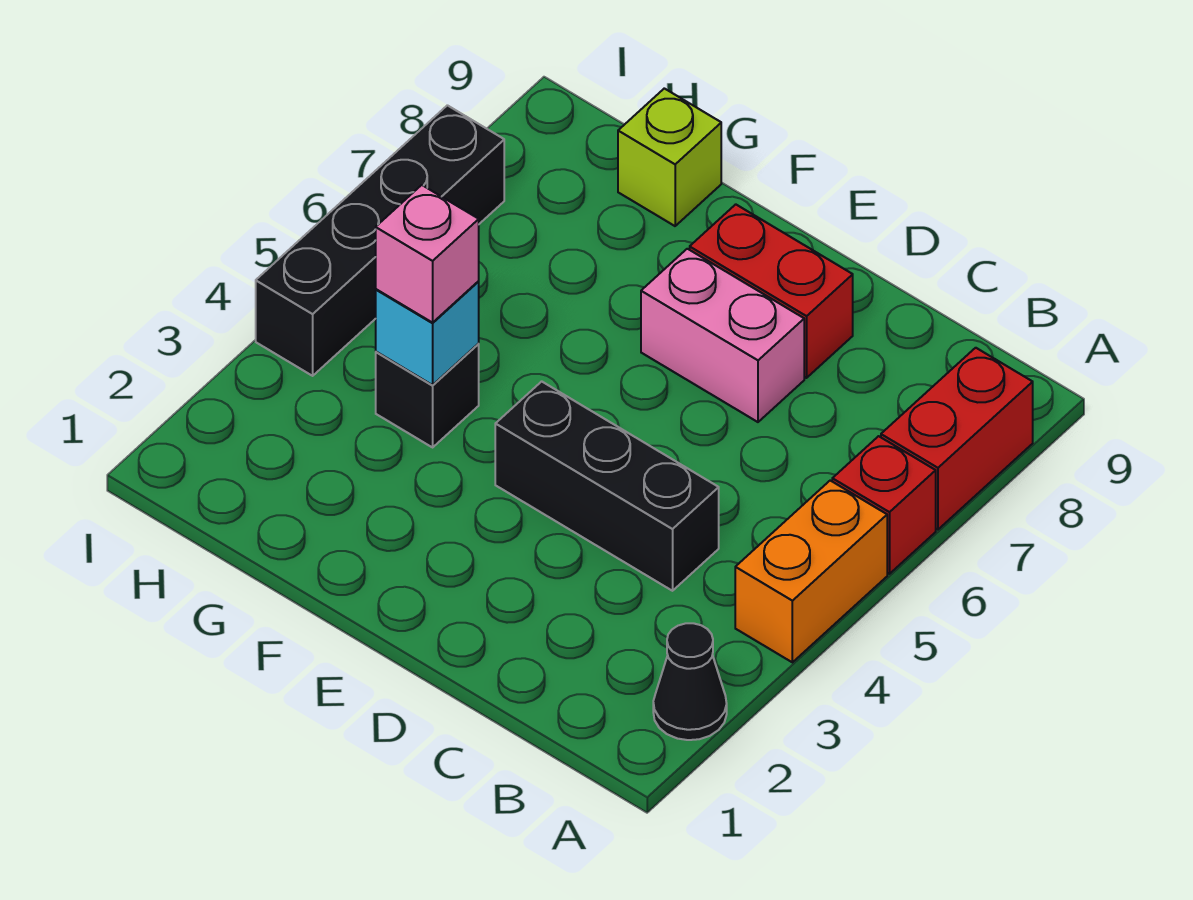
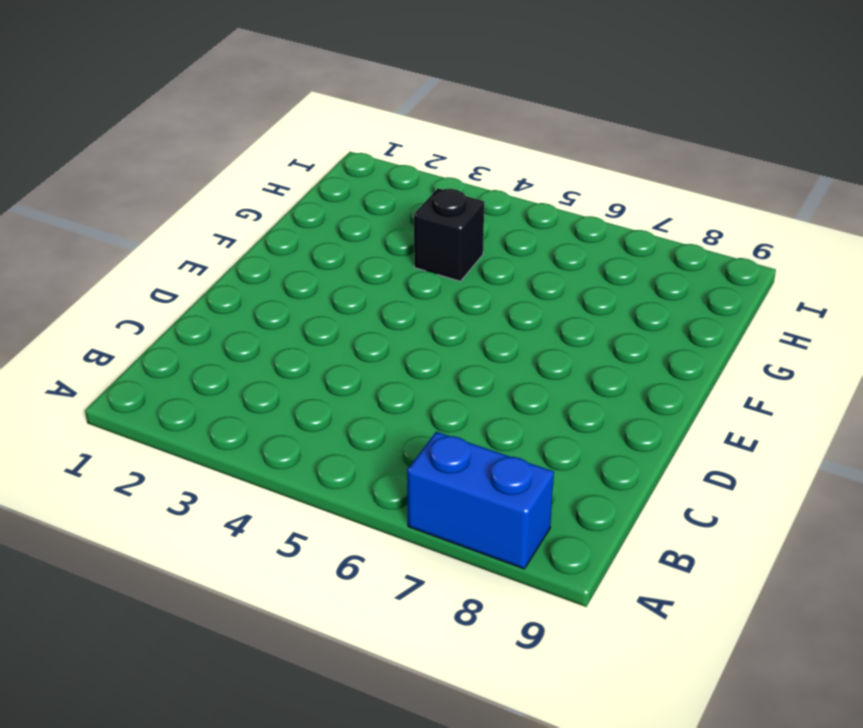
blue 1x2 brick [407,432,554,569] -> red 1x2 brick [881,348,1033,530]
none -> black 1x1 cone [653,623,727,740]
none -> orange 1x2 brick [735,481,887,662]
none -> red 1x1 brick [832,436,936,574]

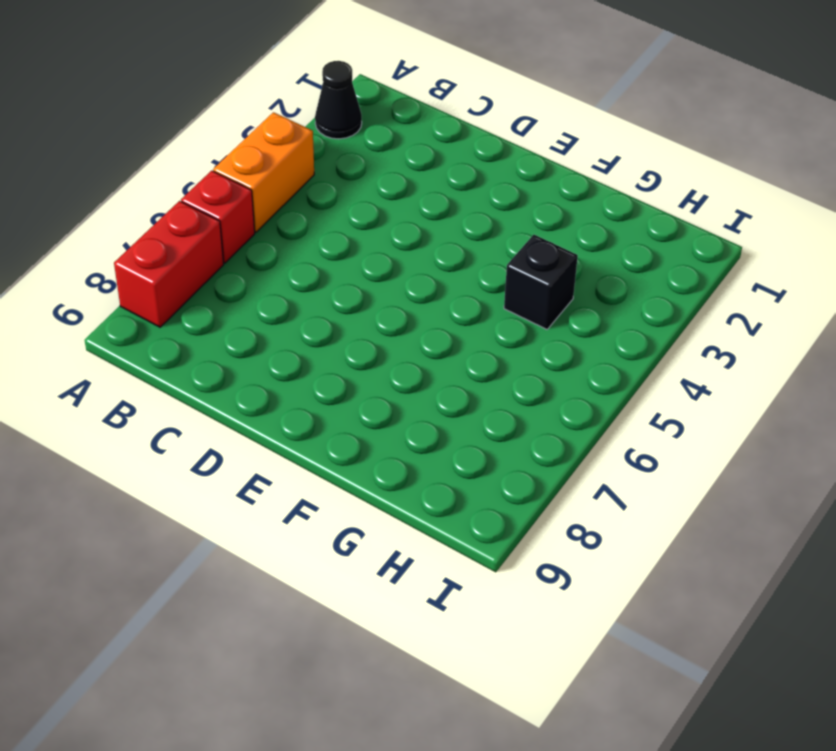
none -> black 1x3 brick [495,381,719,591]
none -> pink 1x2 brick [641,249,804,422]
none -> red 1x2 brick [690,204,853,378]

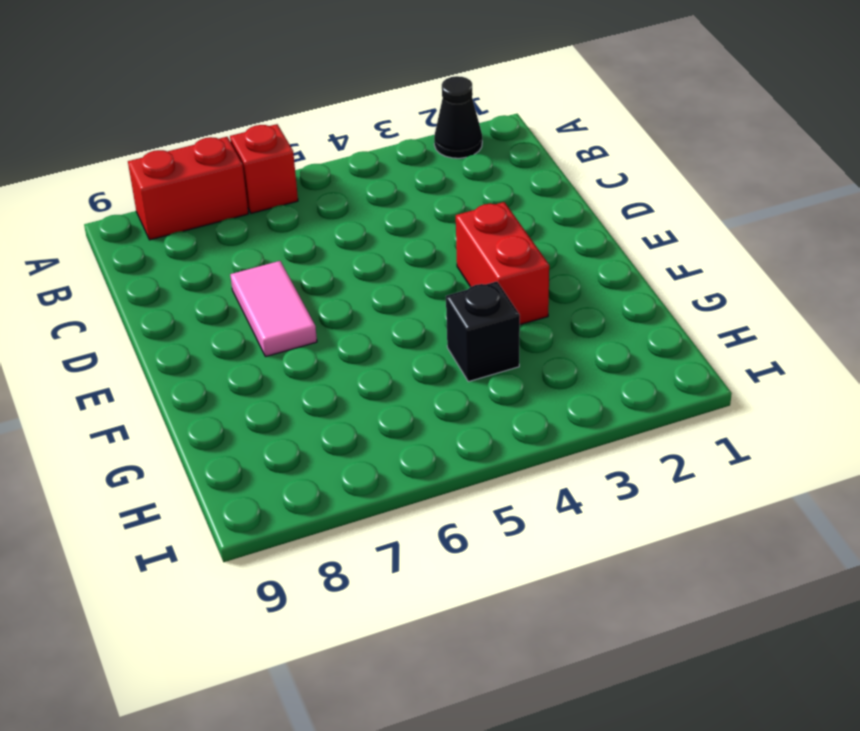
pink 1x2 tile [230,261,317,357] -> pink 1x2 brick [641,249,804,422]
red 1x2 brick [456,202,549,325] -> red 1x2 brick moved to [690,204,853,378]
none -> orange 1x2 brick [735,481,887,662]
none -> black 1x3 brick [495,381,719,591]
none -> lime 1x1 brick [618,88,721,226]

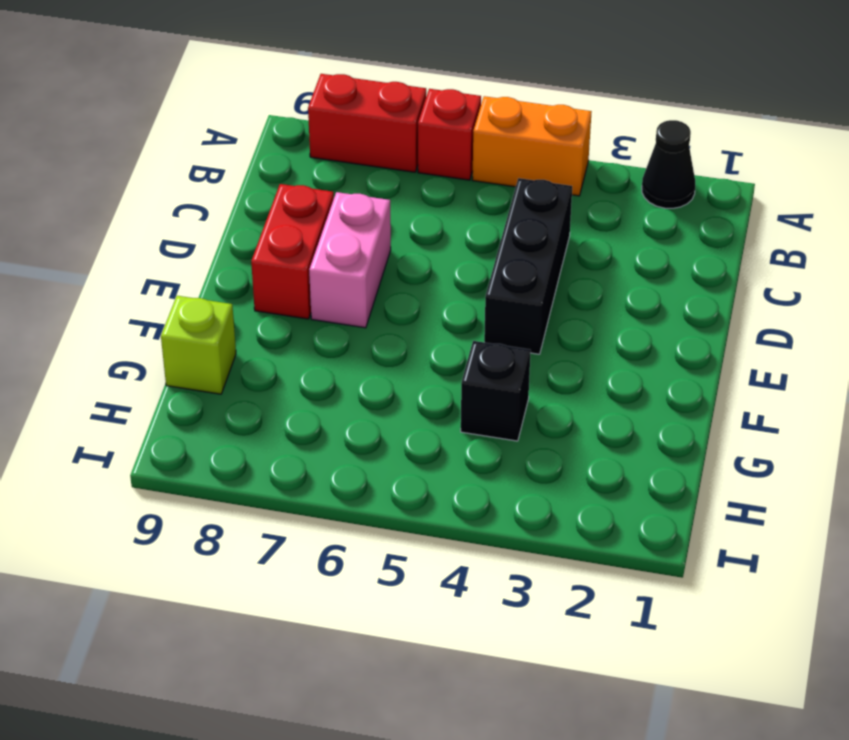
none -> black 1x4 brick [256,105,504,376]
none -> cyan 1x1 brick [376,281,479,385]
none -> pink 1x1 brick [376,185,479,323]

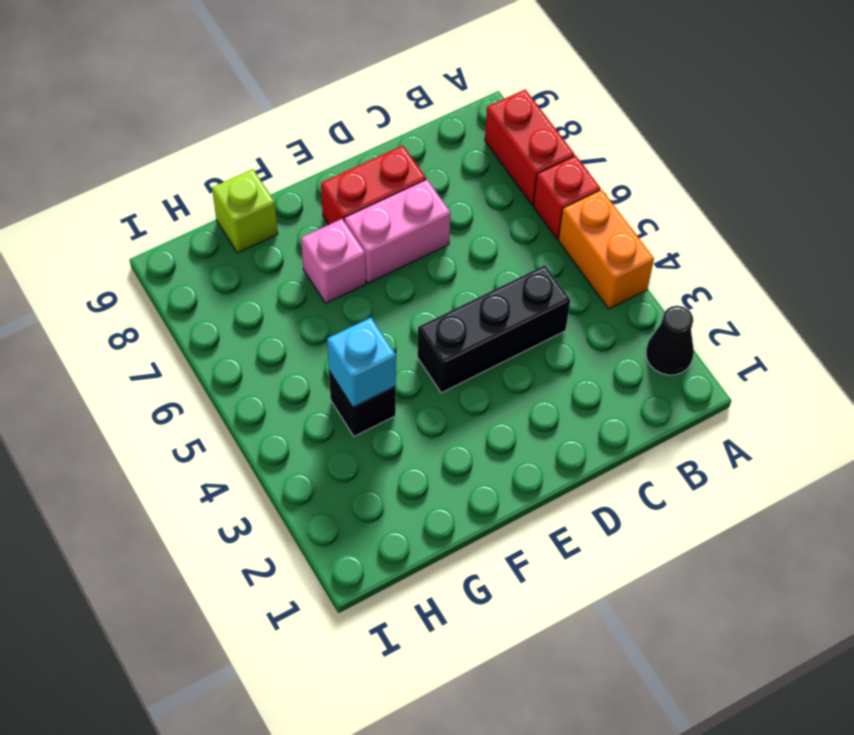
pink 1x1 brick [301,219,366,303] -> pink 1x1 brick moved to [376,185,479,323]
none -> black 1x4 brick [256,105,504,376]

